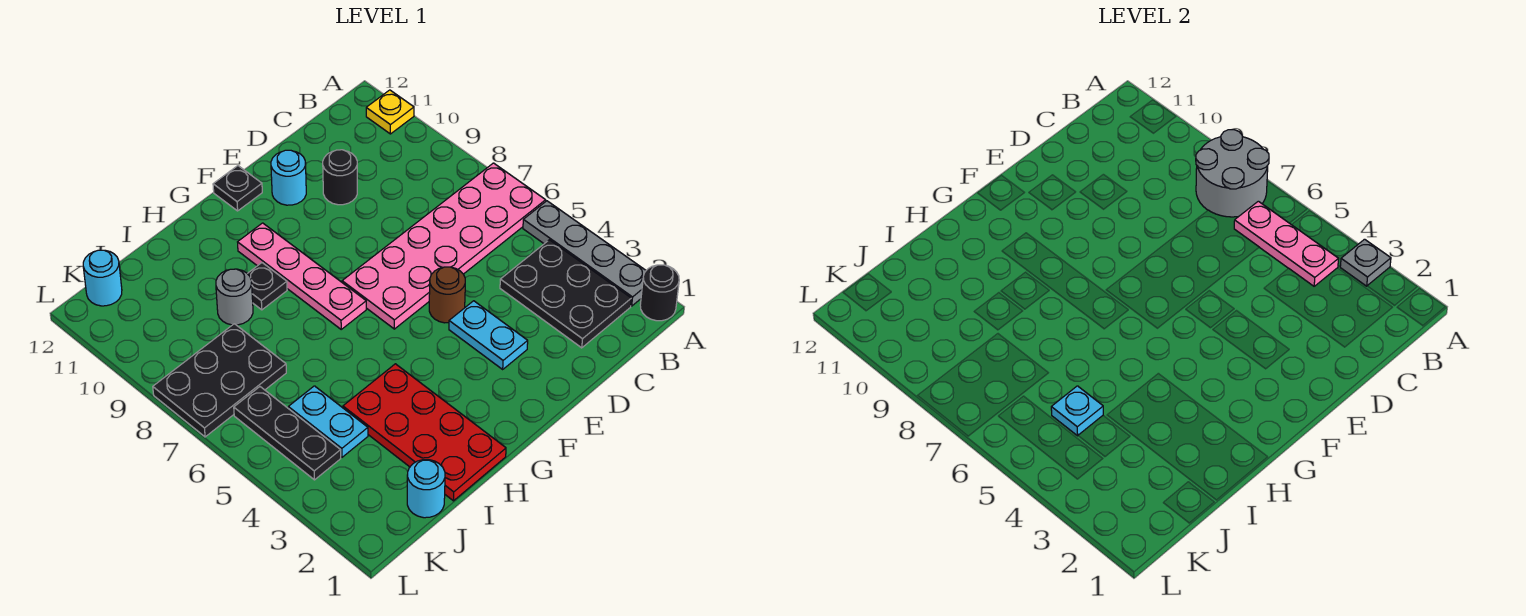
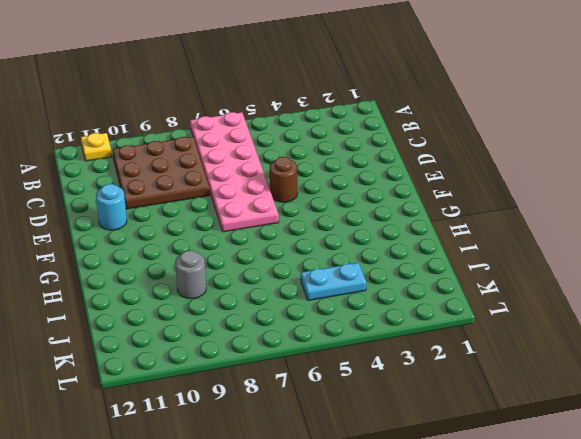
brown 3x3 plate [112,137,210,209] -> black 1x1 round brick [323,150,357,205]
none -> black 1x1 round brick [640,265,679,321]
none -> grey 1x4 plate [523,201,646,306]
none -> black 2x3 plate [500,240,631,348]

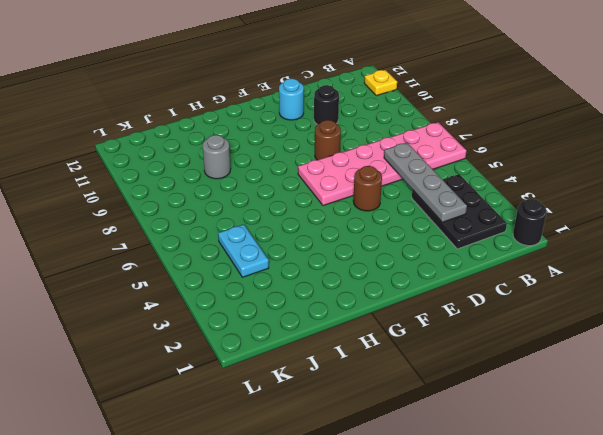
grey 1x4 plate [384,143,467,222] -> grey 1x4 plate moved to [523,201,646,306]
brown 1x1 round brick [315,120,341,160] -> none
none -> cyan 1x2 plate [449,301,528,369]
none -> black 1x1 plate [213,166,262,211]
none -> pink 1x4 plate [238,223,366,329]

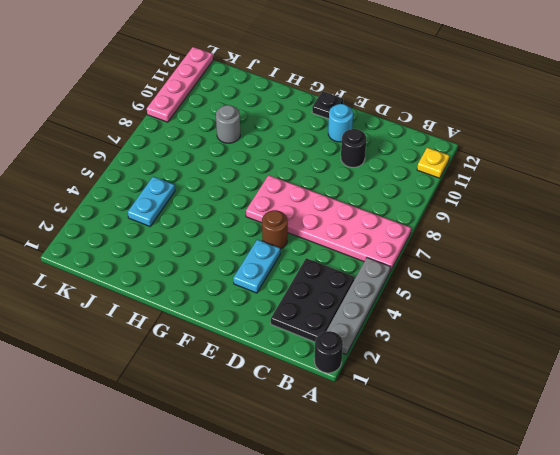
pink 1x4 plate [147,47,213,122] -> pink 1x4 plate moved to [238,223,366,329]
none -> red 2x4 plate [343,364,506,501]
none -> black 1x1 plate [247,263,287,310]
none -> cyan 1x1 round brick [407,460,445,518]

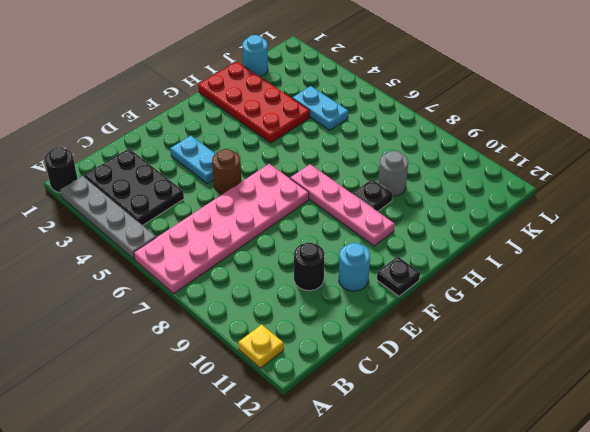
none -> black 2x3 plate [153,324,286,437]
none -> black 1x3 plate [234,387,341,480]
none -> cyan 1x1 round brick [83,250,122,306]

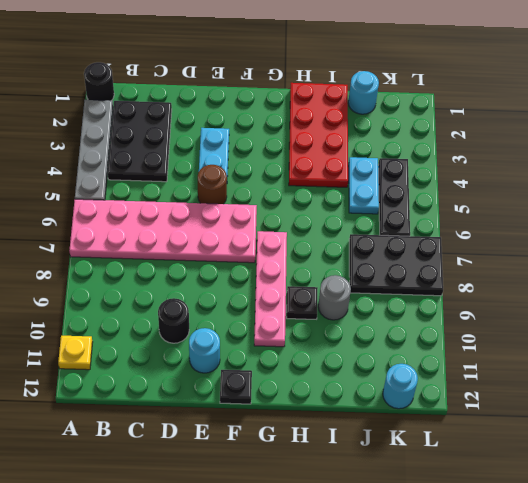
none -> grey 1x1 plate [1340,239,1391,286]
none -> grey 2x2 round brick [1196,130,1269,217]
none -> pink 1x3 plate [1234,201,1338,286]

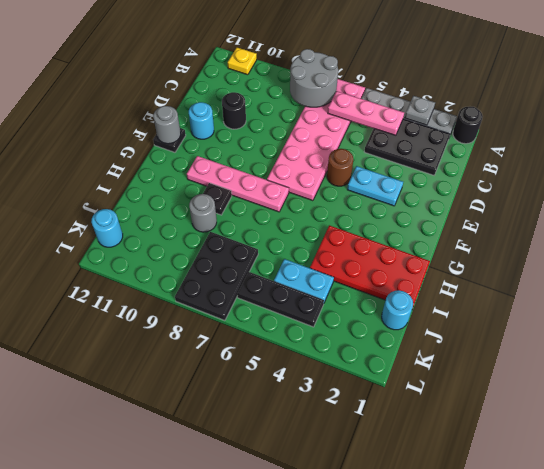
grey 1x1 round brick [153,106,181,144] -> none
none -> cyan 1x1 plate [1051,386,1103,436]

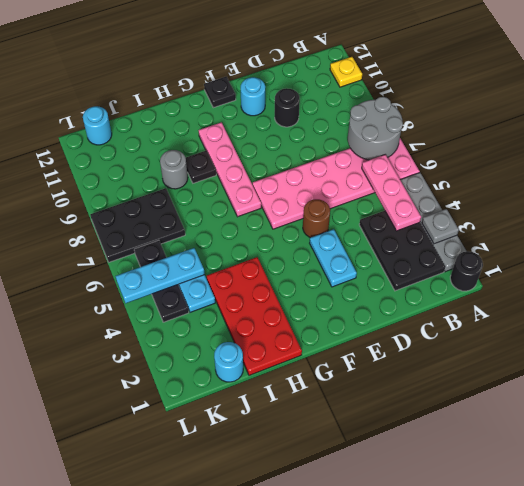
cyan 1x3 plate [115,248,205,303] -> cyan 1x1 plate [1051,386,1103,436]

